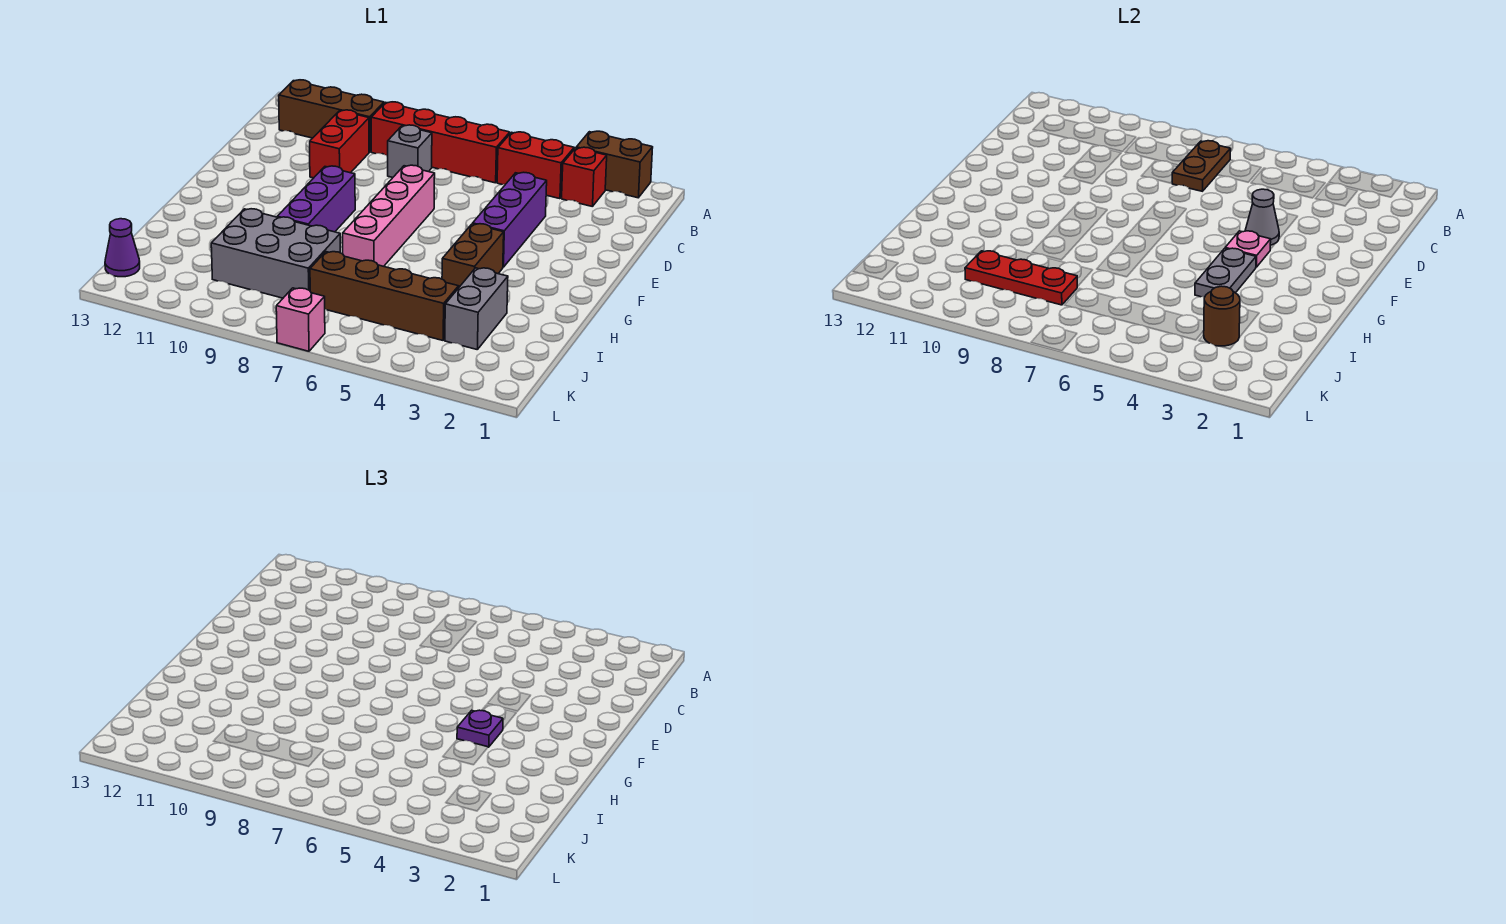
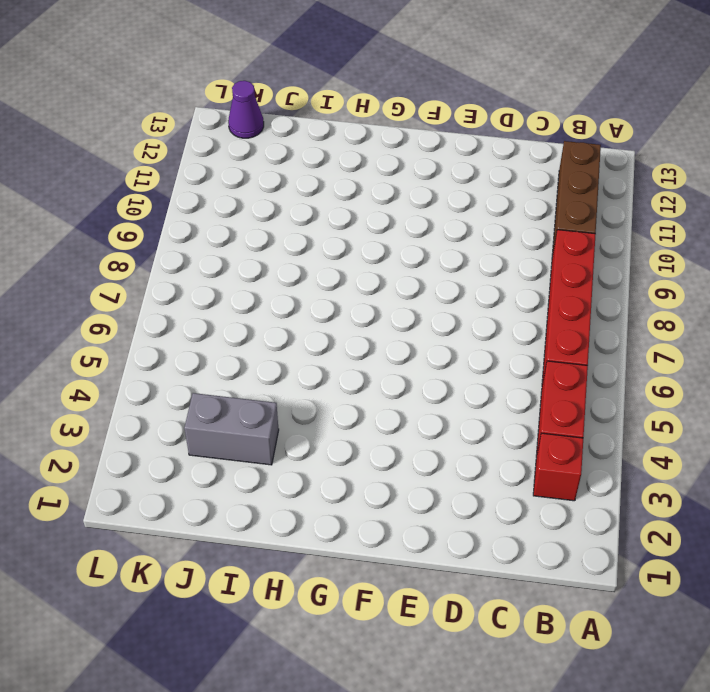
none -> brown 1x2 brick [576,131,653,198]
none -> grey 1x1 brick [388,125,432,177]
none -> red 1x2 brick [310,110,369,178]

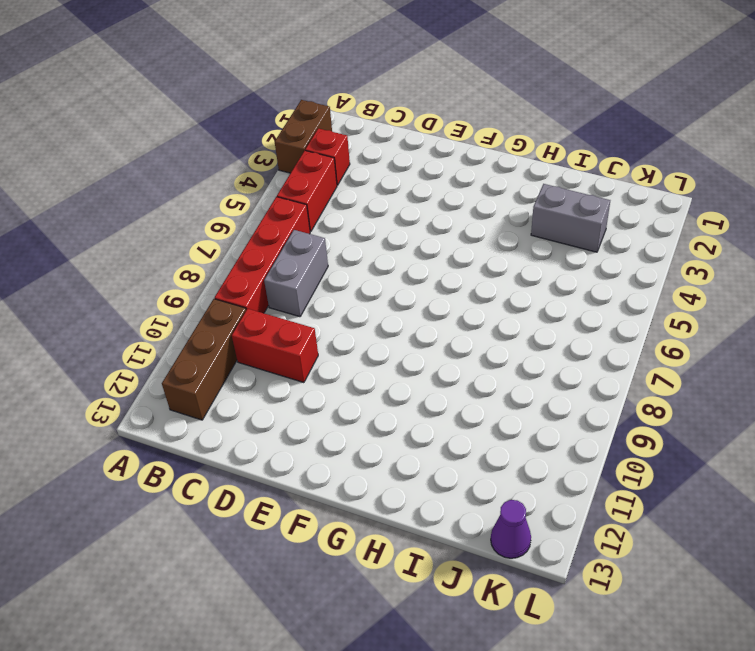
grey 1x2 brick [264,230,328,317] -> grey 1x1 brick [388,125,432,177]
none -> purple 1x3 brick [473,172,547,267]
none -> pink 1x4 brick [342,165,435,266]
none -> purple 1x3 brick [277,166,355,232]

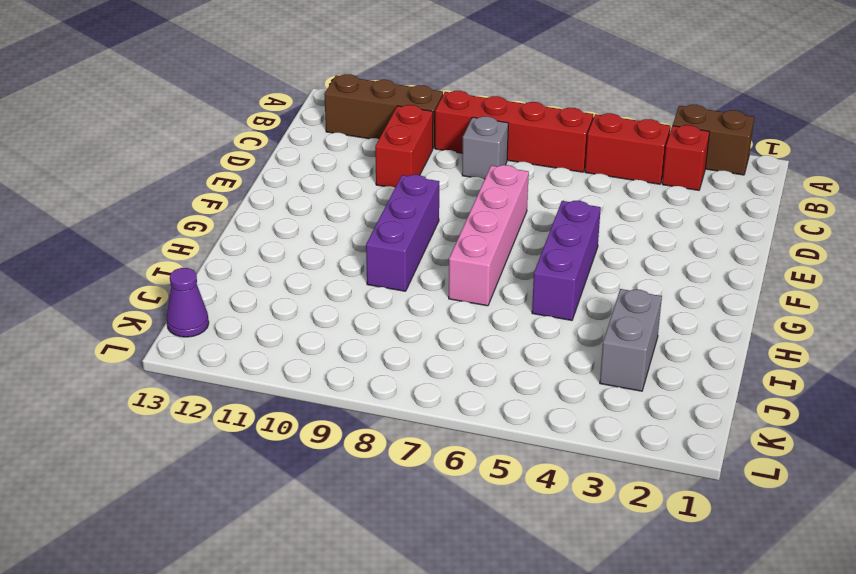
purple 1x3 brick [532,201,601,320] -> purple 1x3 brick moved to [473,172,547,267]
none -> brown 1x2 brick [442,224,504,288]
none -> grey 2x3 brick [211,209,340,298]
none -> brown 1x4 brick [310,252,459,340]

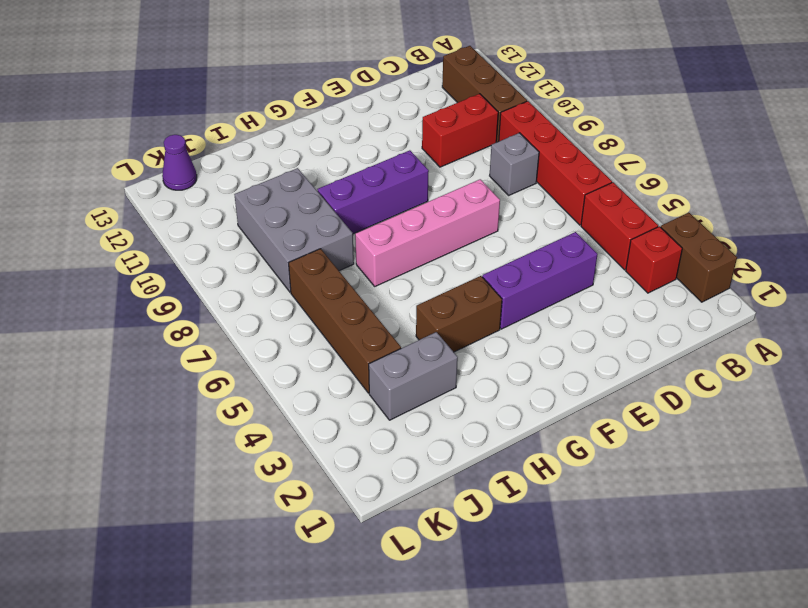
none -> pink 1x1 brick [276,288,325,351]
none -> brown 1x2 plate [1172,141,1231,191]
none -> grey 1x1 cone [1245,189,1279,245]

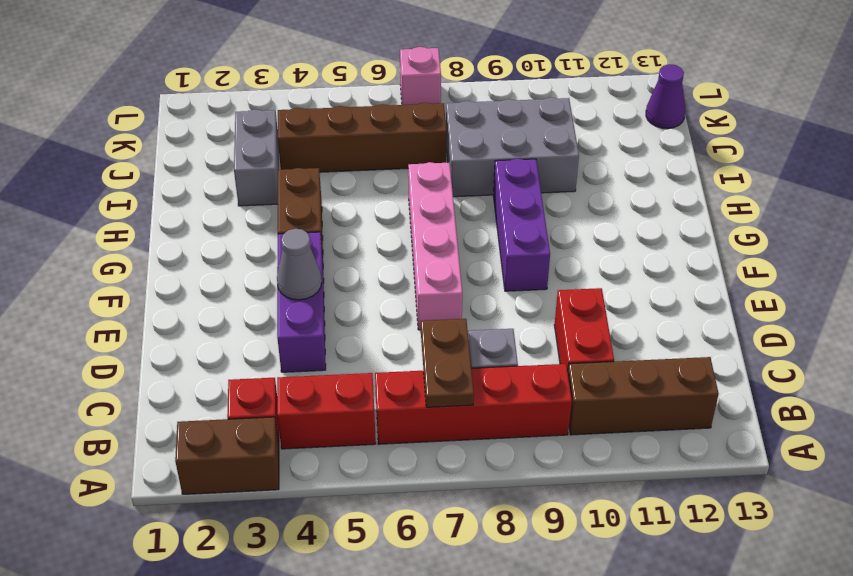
none -> pink 1x1 plate [1225,231,1271,267]
none -> grey 1x2 plate [1195,248,1256,297]
none -> brown 1x1 round brick [1204,286,1240,346]

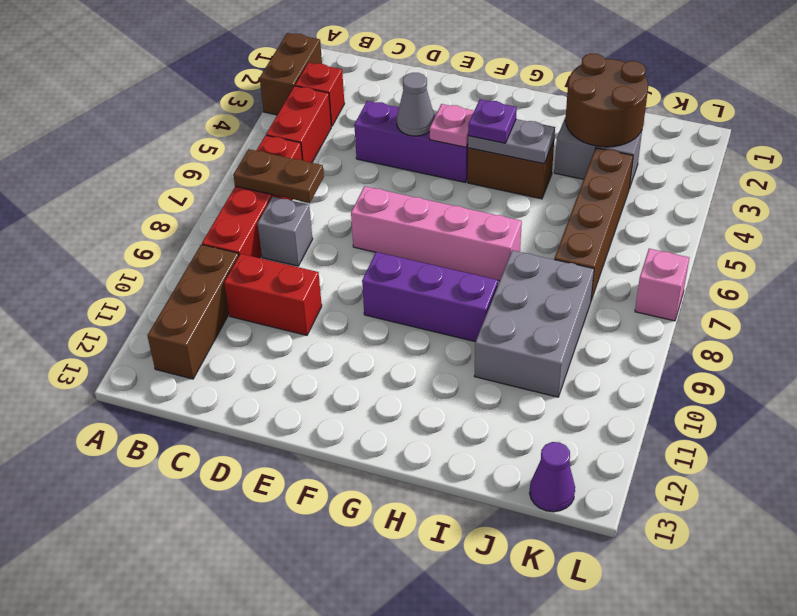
brown 2x2 round brick [565,54,648,147] -> brown 1x1 round brick [1204,286,1240,346]
none -> red 1x3 plate [965,251,1077,305]

